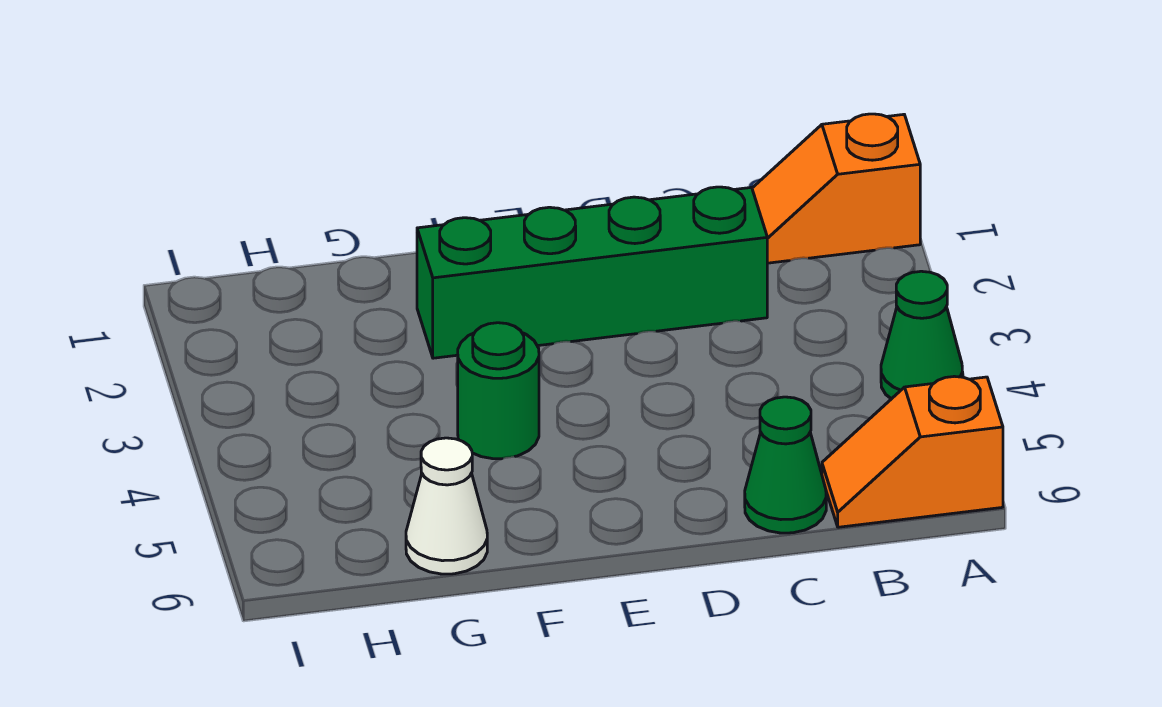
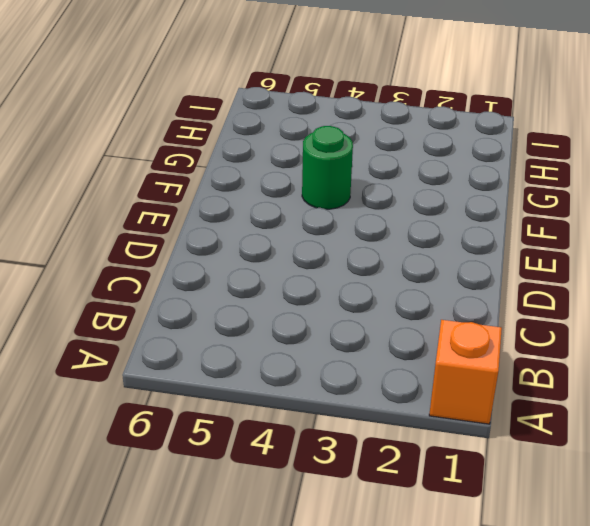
none -> green 1x1 cone [881,271,963,399]
none -> orange 1x2 slope [822,376,1003,527]

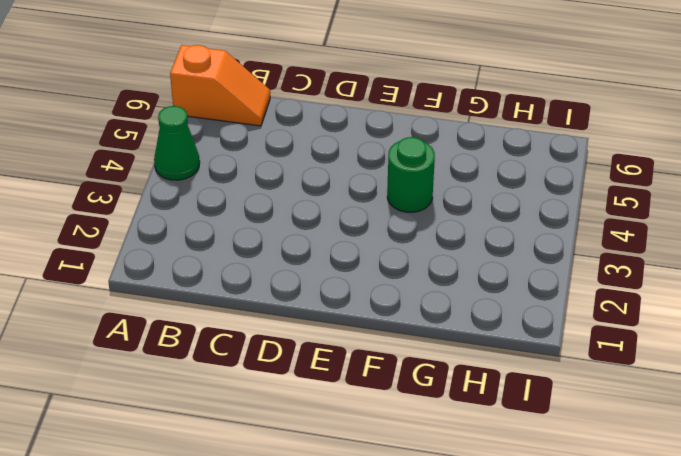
none -> orange 1x2 slope [752,114,920,263]
none -> green 1x4 brick [417,187,767,358]

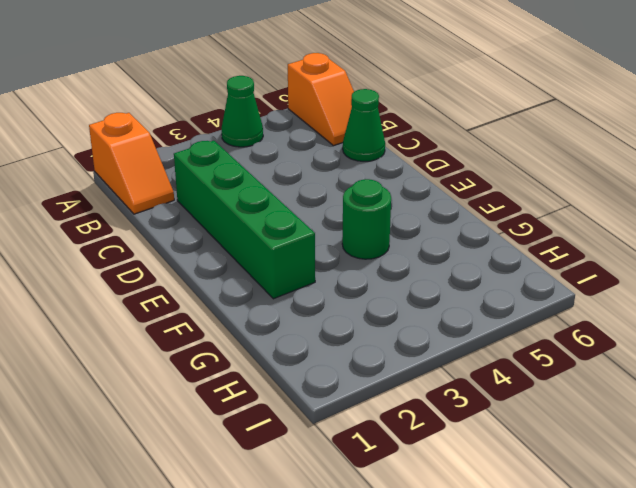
none -> white 1x1 cone [406,438,487,574]

